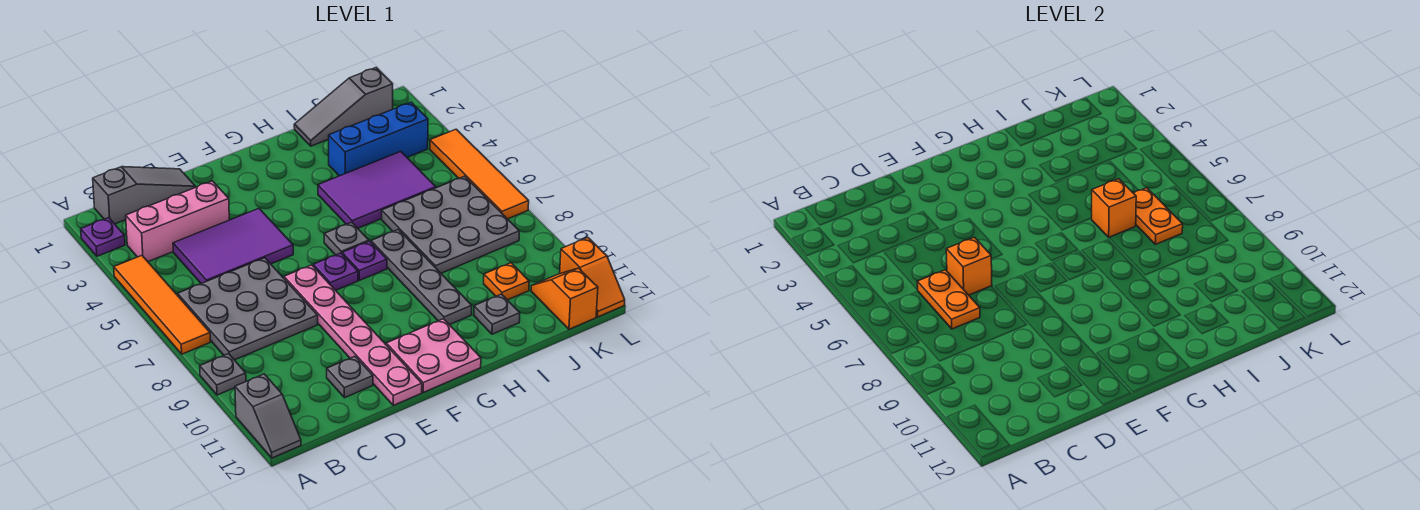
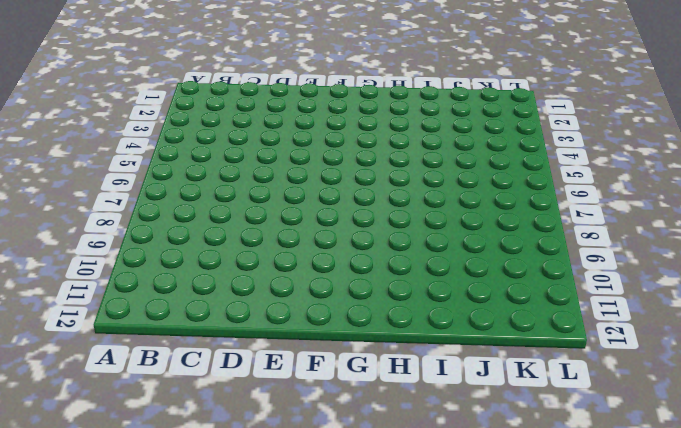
none -> purple 1x1 plate [81,218,125,256]
none -> orange 1x4 tile [114,256,210,354]
none -> grey 1x1 plate [200,354,246,395]

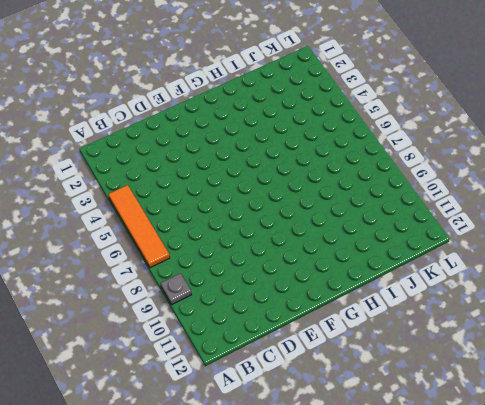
none -> purple 1x1 plate [81,218,125,256]
none -> grey 1x2 slope [235,374,301,458]
none -> grey 1x3 slope [93,167,196,224]

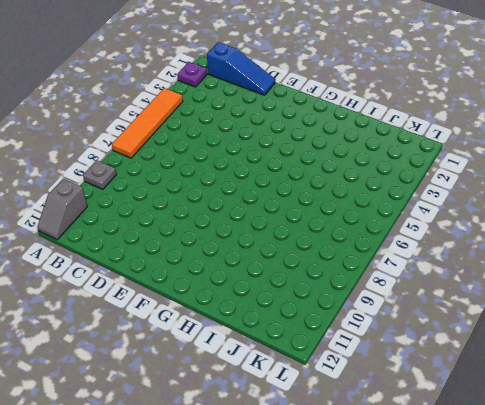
blue 1x3 slope [207,42,275,95] -> grey 1x3 slope [93,167,196,224]
none -> pink 1x3 brick [126,181,229,262]
none -> grey 3x3 plate [178,258,318,360]
none -> purple 2x3 tile [173,209,293,284]

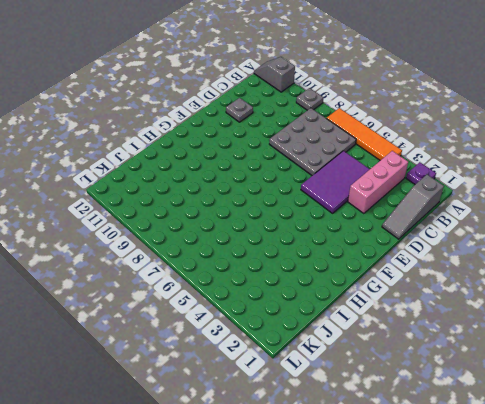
none -> pink 1x6 plate [284,265,422,405]
none -> purple 1x1 plate [313,253,358,290]
none -> pink 2x2 plate [386,319,481,393]

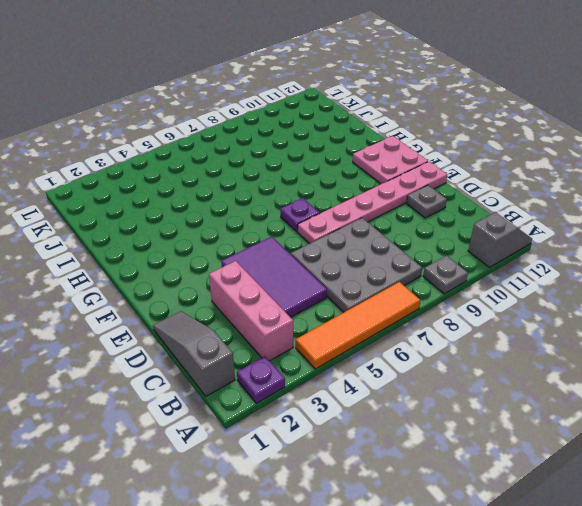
none -> grey 1x1 plate [324,222,369,255]
none -> purple 1x1 plate [342,241,387,280]
none -> purple 2x3 tile [318,152,436,228]

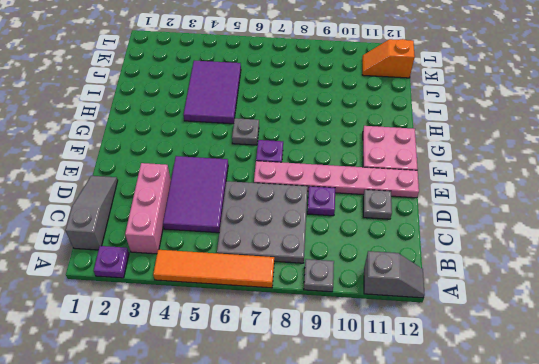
purple 1x1 plate [307,186,335,216] -> purple 1x1 plate moved to [342,241,387,280]
none -> grey 1x4 plate [371,229,472,325]
none -> grey 1x3 slope [294,68,393,146]
none -> blue 1x3 brick [329,102,428,176]

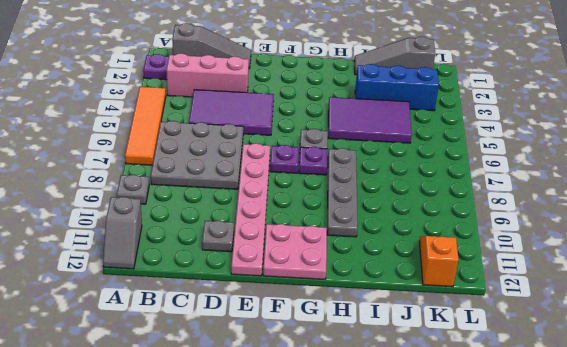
none -> grey 3x3 plate [382,176,519,273]
none -> grey 1x1 plate [474,294,520,334]
none -> orange 1x1 plate [484,263,529,300]

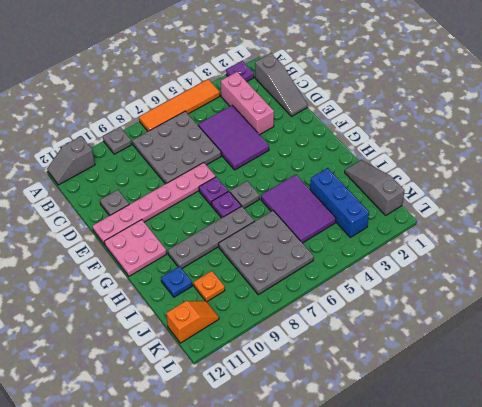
blue 1x1 plate [161,266,192,297] -> grey 1x1 plate [474,294,520,334]
none -> orange 1x4 tile [430,129,529,219]
none -> orange 1x2 slope [560,237,625,317]
none -> orange 1x2 plate [917,270,980,329]

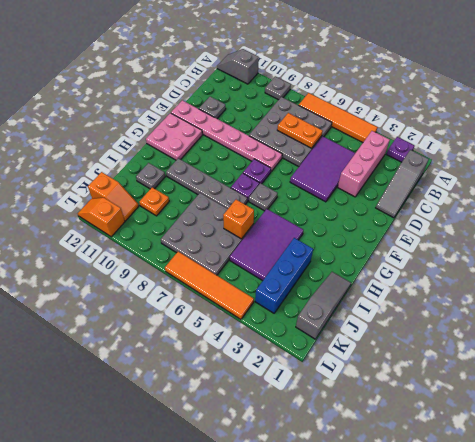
none -> orange 1x1 brick [946,237,992,295]
none -> orange 1x2 plate [1134,188,1183,244]

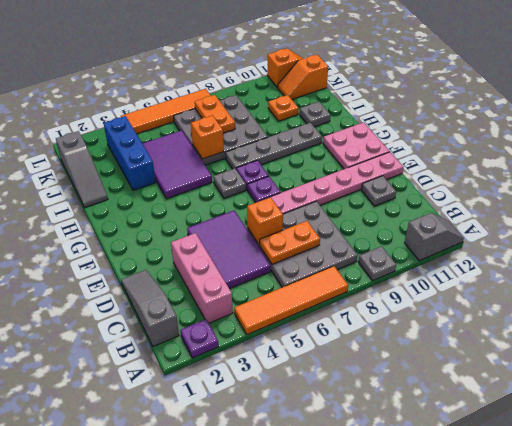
orange 1x2 plate [195,95,235,133] -> orange 1x2 plate turned to [1134,188,1183,244]

